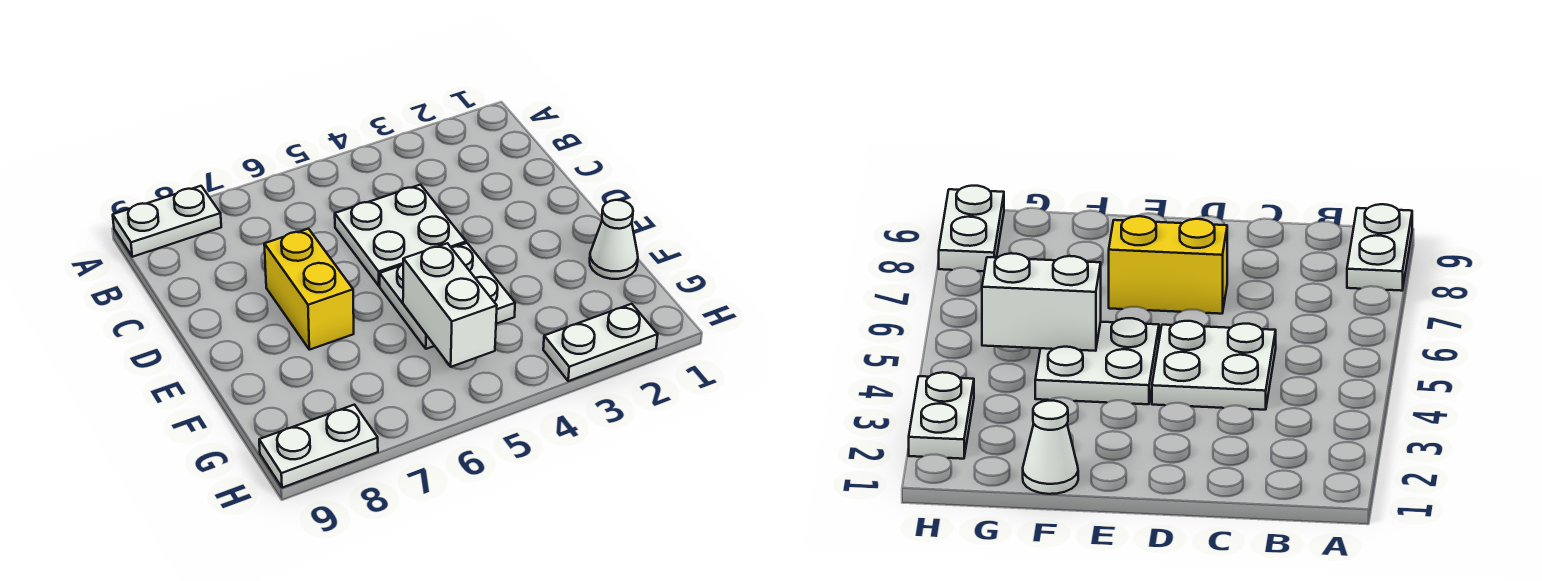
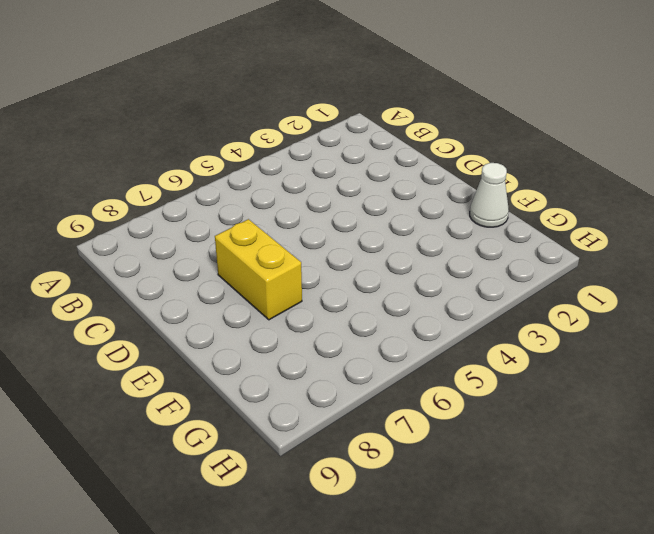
none -> white 1x2 plate [113,186,221,257]
none -> white 2x2 plate [335,185,466,286]

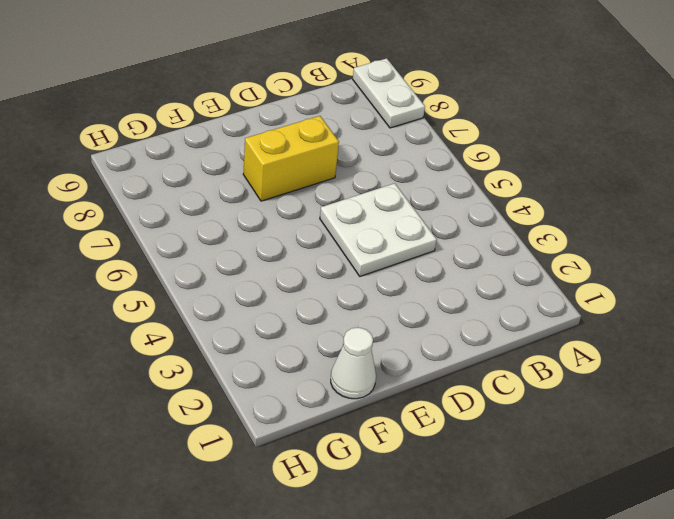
none -> white 2x2 plate [380,243,515,349]
none -> white 1x2 plate [543,304,658,381]

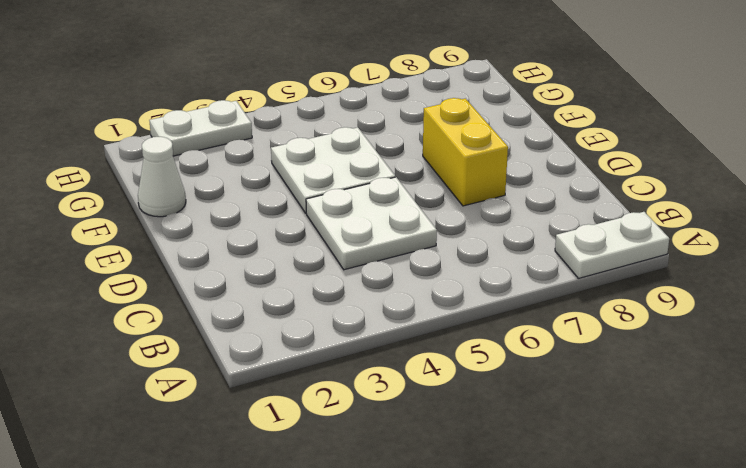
none -> white 1x2 plate [259,405,378,488]
none -> white 1x2 brick [403,243,497,367]

